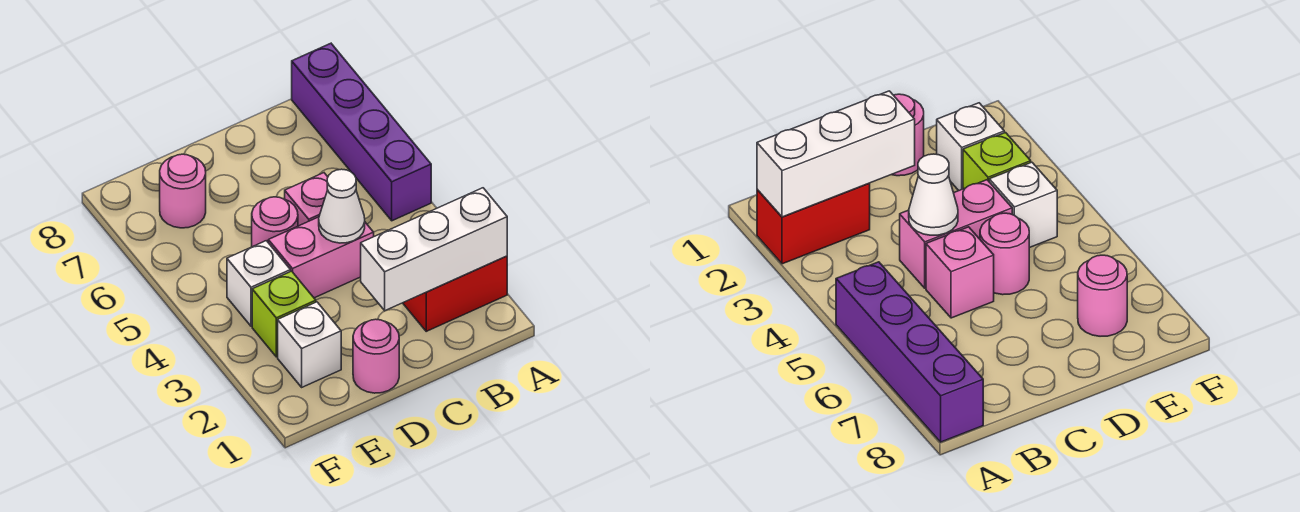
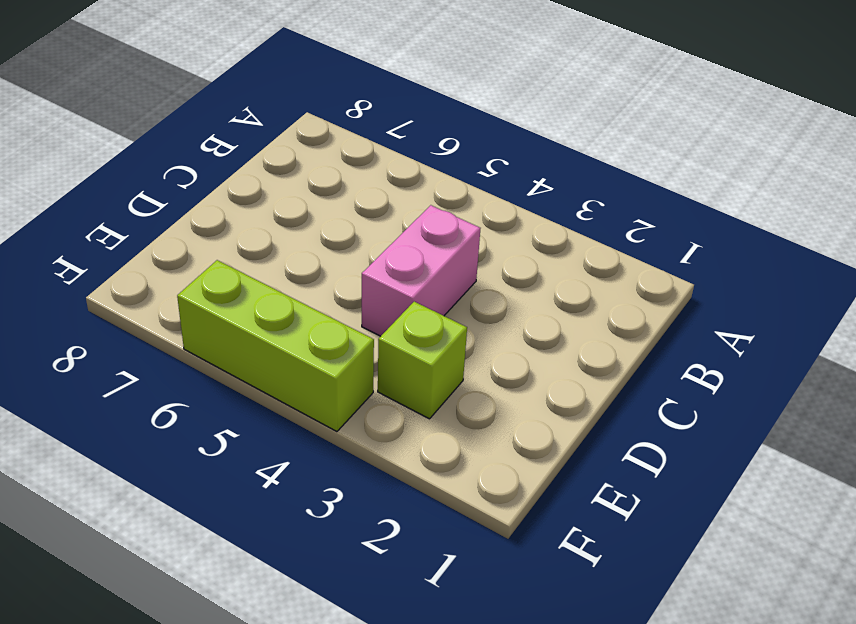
lime 1x3 brick [177,260,374,432] -> none
none -> red 1x2 brick [403,256,507,331]
none -> purple 1x4 brick [292,43,431,221]
none -> pink 1x1 brick [285,173,328,226]

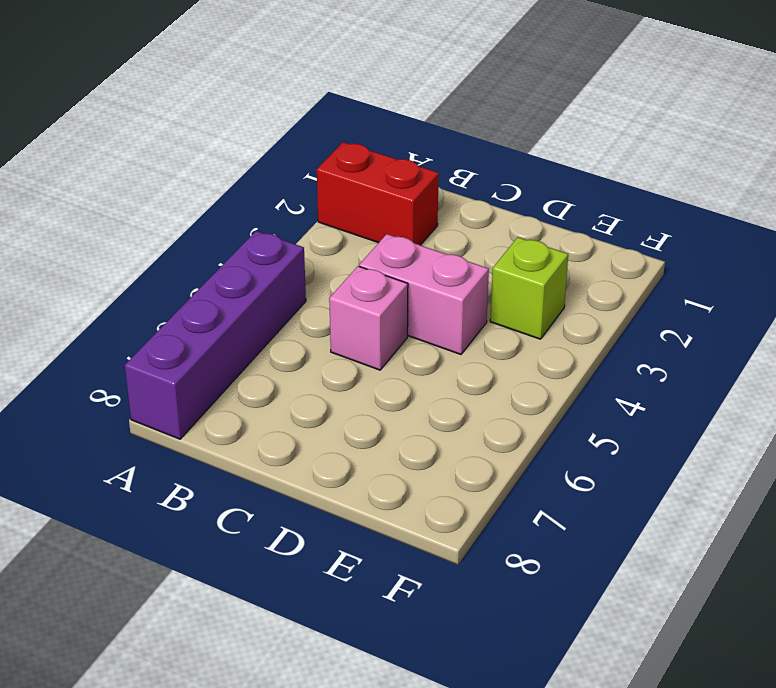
none -> pink 1x1 round brick [353,319,399,393]
none -> pink 1x1 round brick [252,197,298,247]
none -> white 1x1 brick [278,302,341,387]

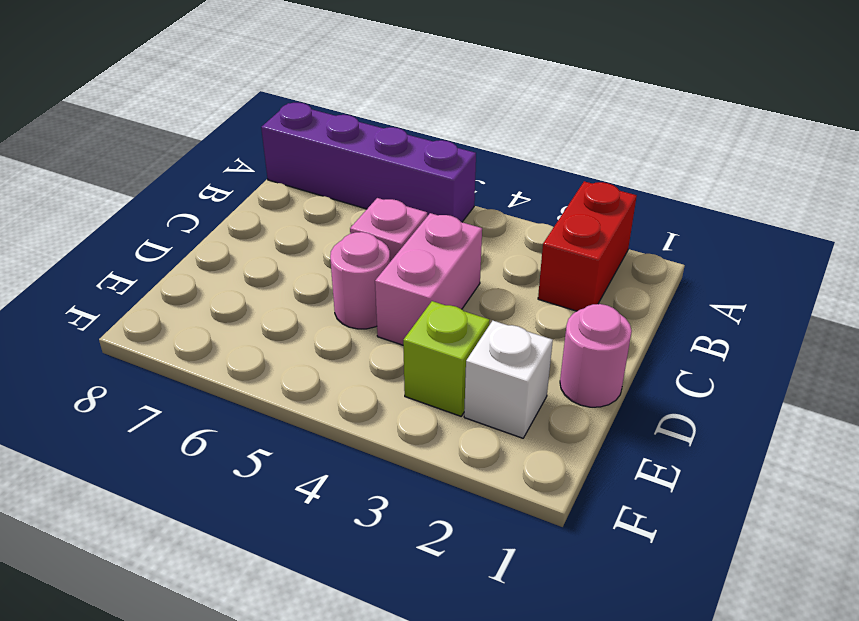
none -> white 1x1 brick [227,241,291,326]
none -> pink 1x1 round brick [160,154,206,228]
none -> white 1x3 brick [361,188,507,311]

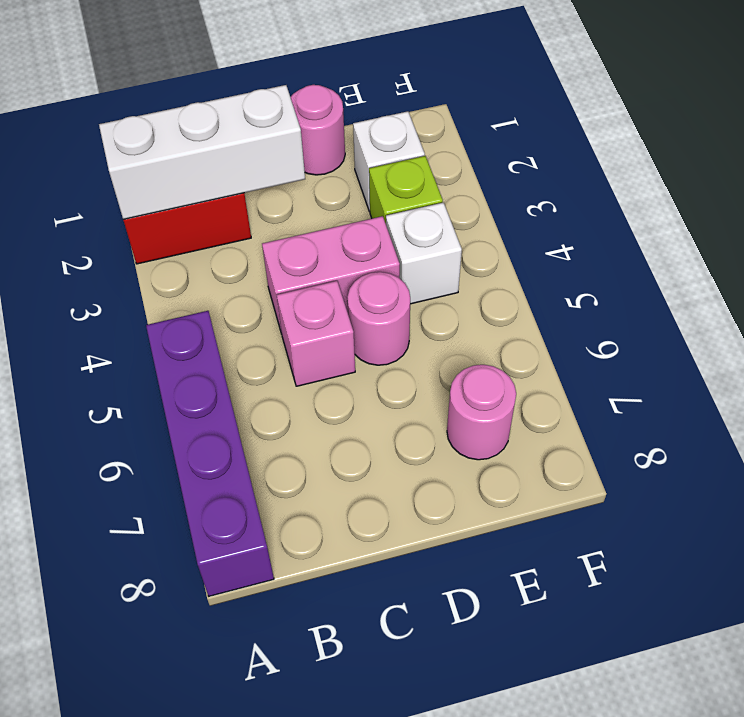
none -> white 1x1 cone [319,169,365,243]

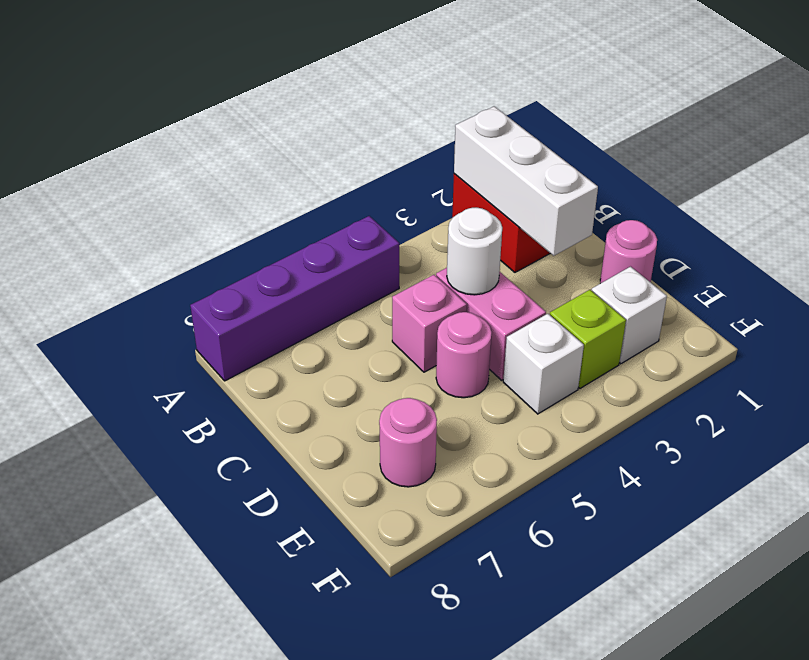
white 1x1 round brick [447,208,502,295] -> white 1x1 cone [319,169,365,243]

